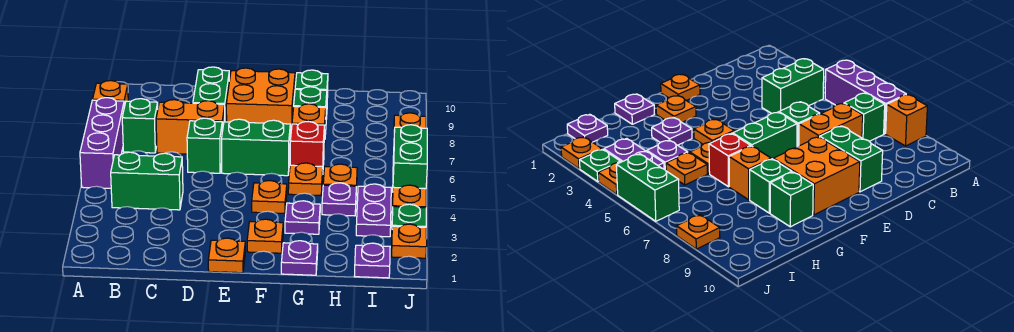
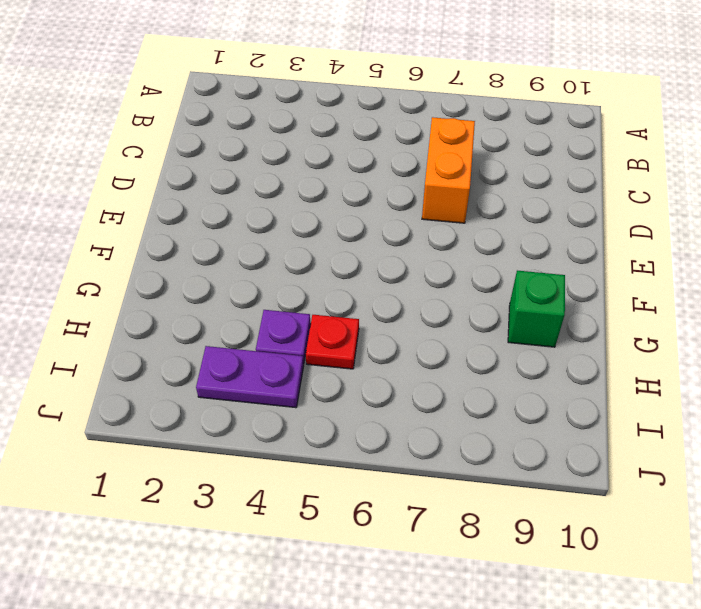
red 1x1 plate [306,315,359,369] -> orange 1x1 plate [323,164,357,188]
none -> purple 1x3 brick [80,98,124,188]
none -> orange 1x1 brick [93,81,128,107]
none -> green 1x2 brick [111,152,183,210]

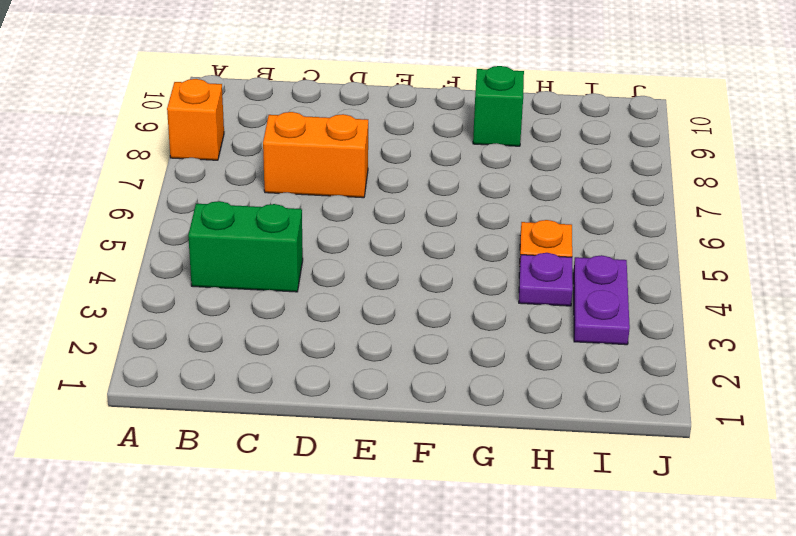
none -> purple 1x3 brick [80,98,124,188]
none -> green 1x1 brick [122,99,158,153]
none -> green 1x1 brick [187,118,222,173]

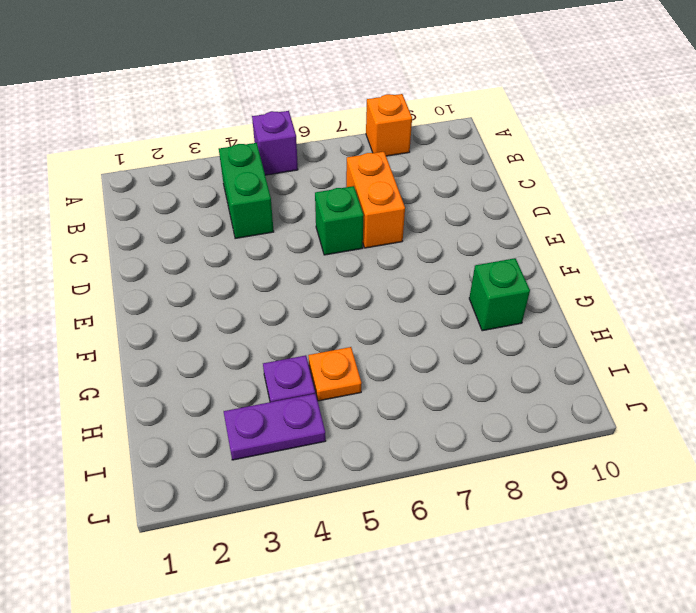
purple 1x1 brick [252,111,298,175] -> purple 1x3 brick [80,98,124,188]
none -> green 1x1 brick [122,99,158,153]
none -> green 1x2 brick [193,67,229,122]
none -> orange 1x1 plate [208,238,245,273]

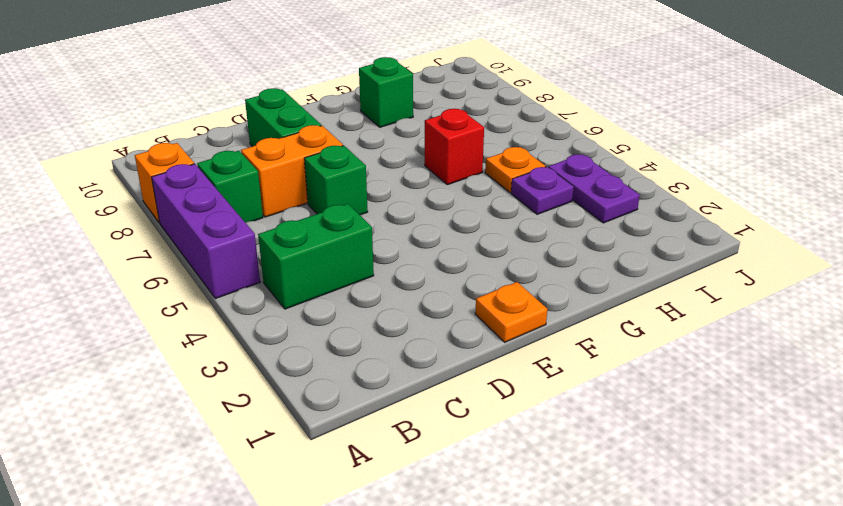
none -> green 1x2 brick [222,119,290,176]
none -> orange 2x2 brick [226,68,295,139]
none -> orange 1x1 plate [247,219,283,253]

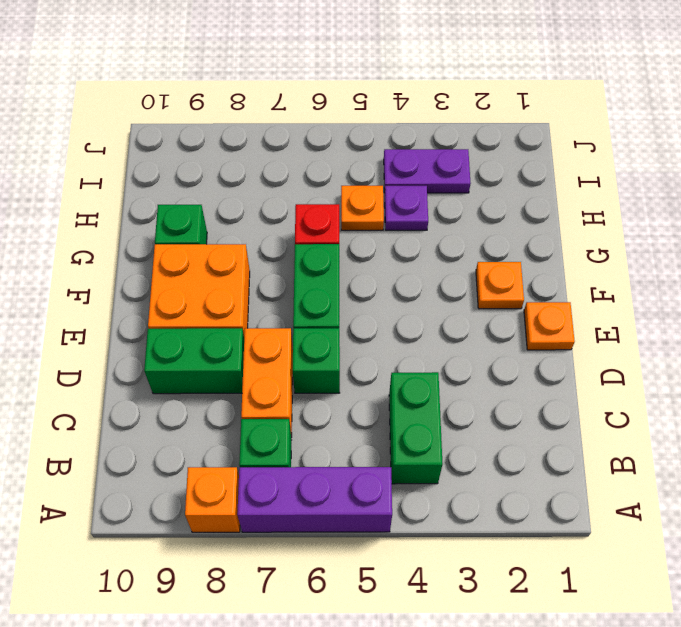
none -> orange 1x1 plate [252,181,287,213]
none -> purple 1x1 plate [281,241,318,275]
none -> purple 1x1 plate [285,201,320,234]

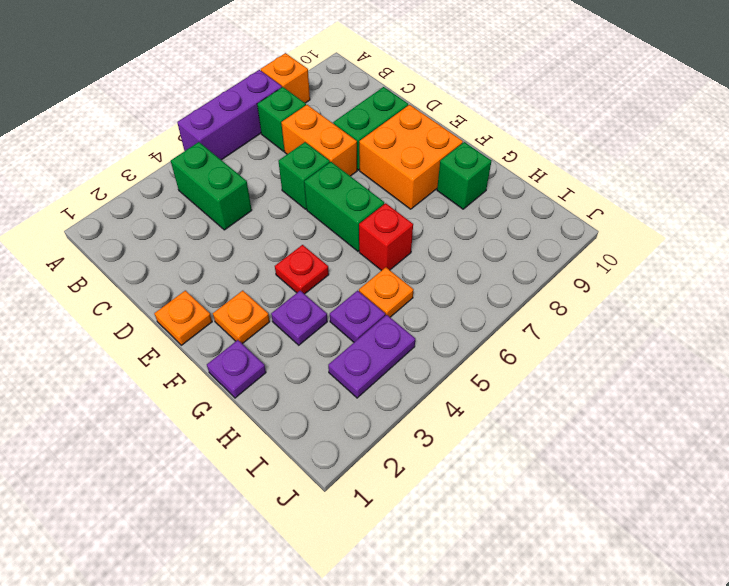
red 1x1 plate [275,245,329,294] -> orange 1x1 plate [252,181,287,213]
none -> orange 1x1 plate [288,163,323,195]
none -> orange 1x1 brick [292,104,326,149]
none -> green 1x1 brick [294,87,327,134]

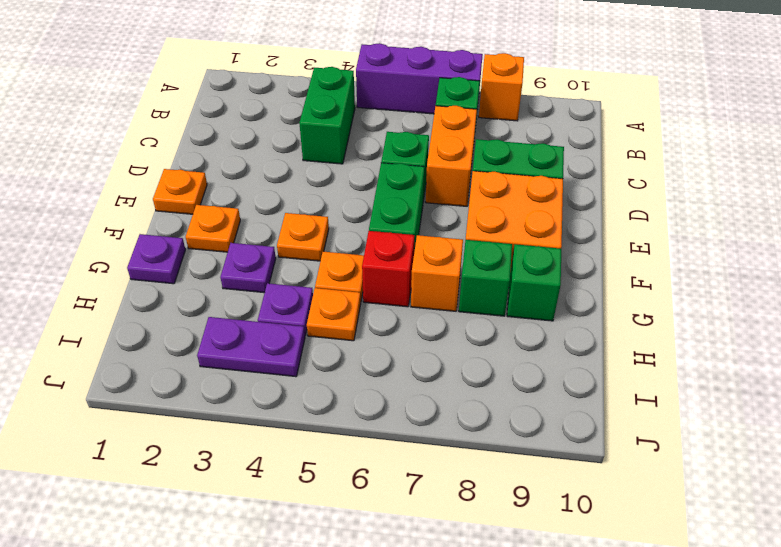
none -> purple 1x1 plate [355,243,390,278]
none -> orange 1x1 plate [392,224,427,258]
none -> green 1x1 plate [392,204,426,227]

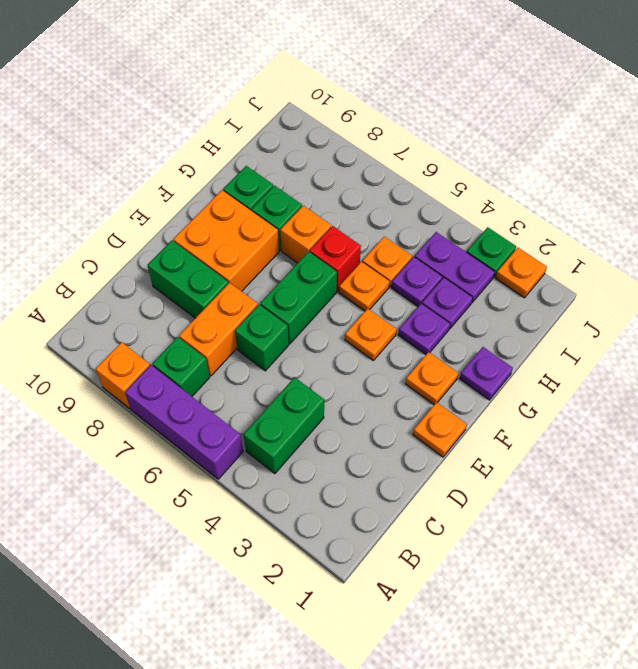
purple 1x1 plate [422,278,473,329] -> purple 1x1 plate moved to [355,243,390,278]
none -> orange 1x1 plate [392,185,426,210]
none -> green 1x2 brick [393,125,427,189]
none -> orange 1x1 plate [394,113,426,130]

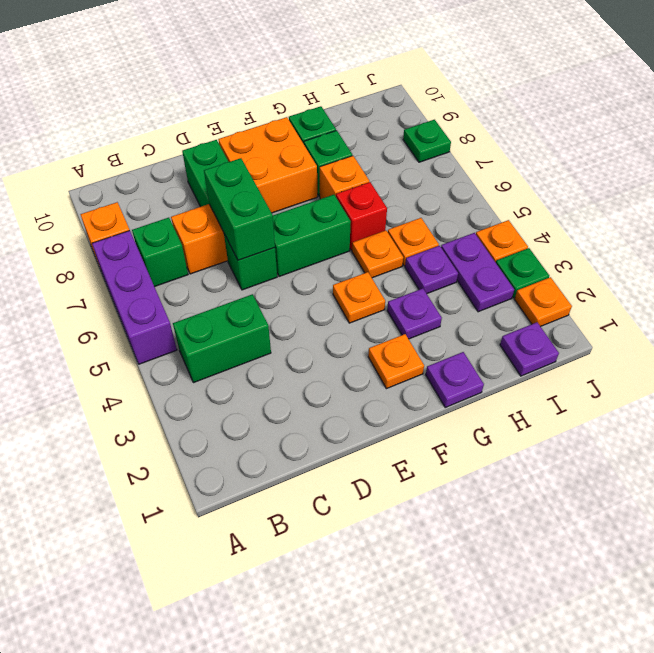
green 1x2 brick [204,158,275,260] -> green 1x2 brick moved to [393,125,427,189]
green 1x1 plate [403,120,451,162] -> orange 1x1 plate [394,113,426,130]
none -> orange 1x1 plate [208,238,245,273]

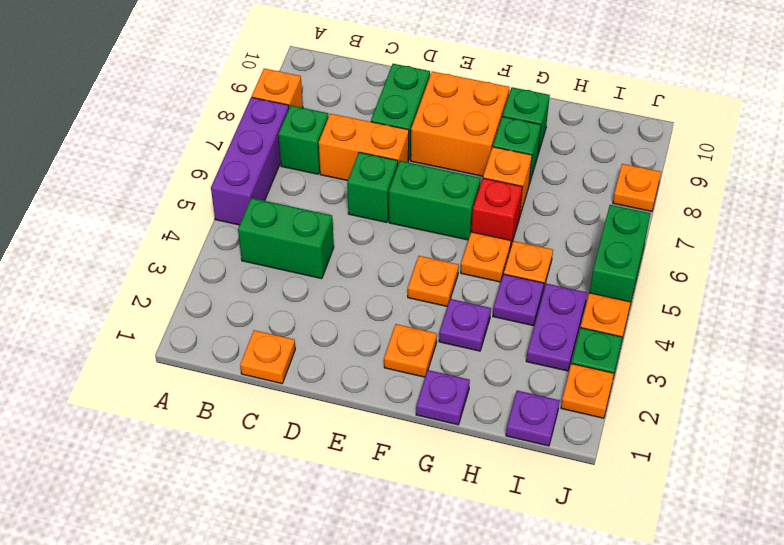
orange 1x1 plate [240,330,295,384] -> orange 1x1 plate moved to [208,238,245,273]

